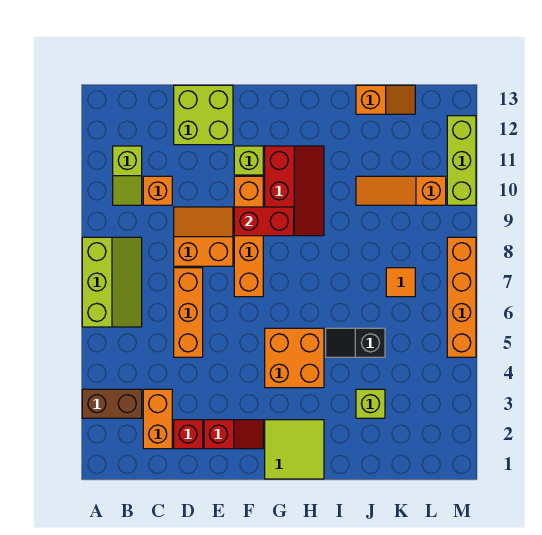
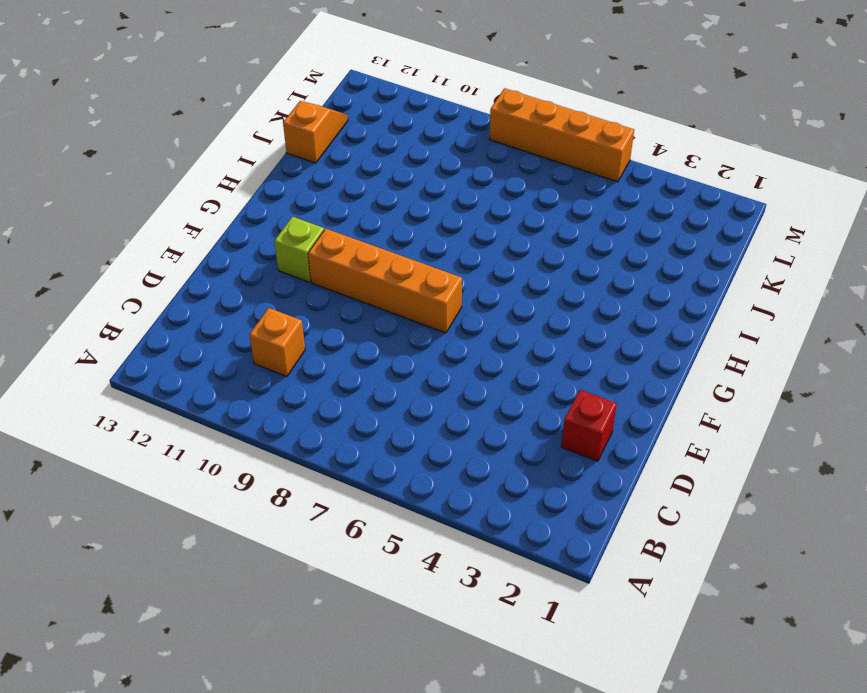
none -> brown 1x2 brick [82,389,142,418]
none -> lime 2x3 slope [82,237,142,327]
none -> lime 1x2 slope [113,146,142,205]

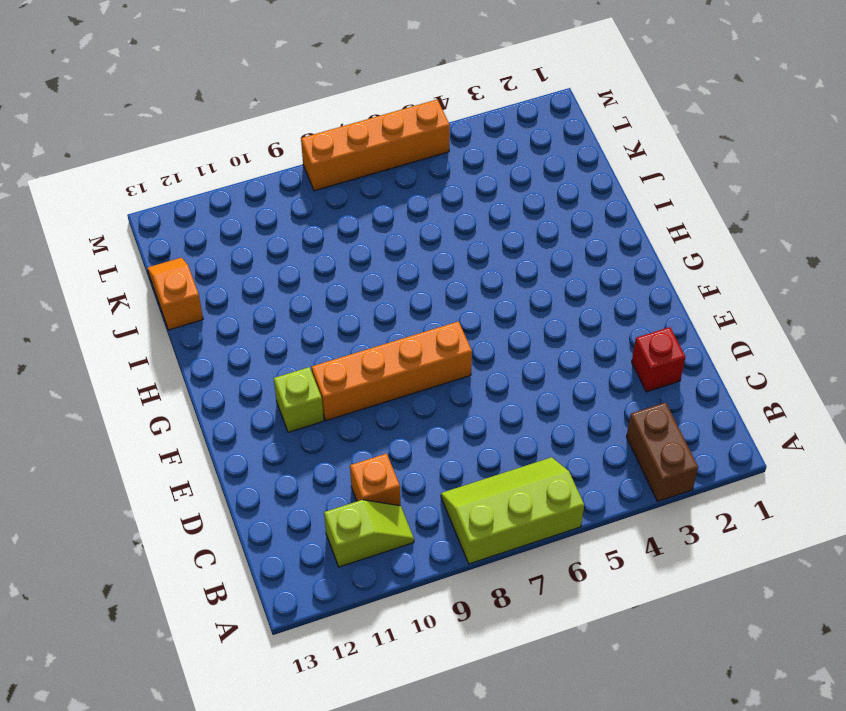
none -> orange 1x2 brick [143,389,172,449]
none -> orange 1x3 brick [174,268,203,357]
none -> orange 2x2 slope [174,207,233,266]

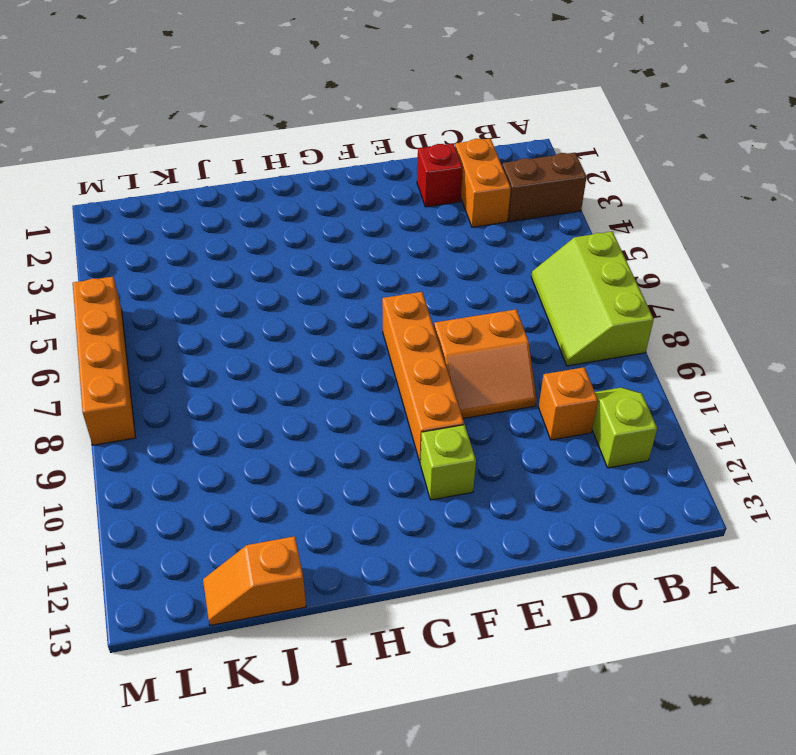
none -> orange 1x3 brick [174,268,203,357]
none -> lime 2x2 brick [174,85,233,145]
none -> red 1x2 slope [204,420,263,449]

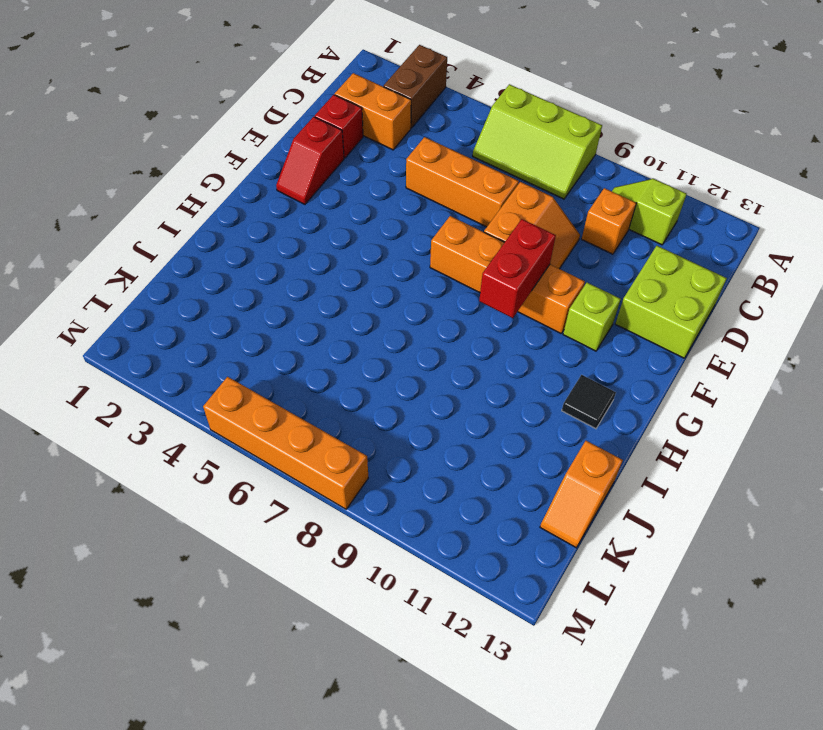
black 1x1 tile [562,375,616,429] -> none
none -> lime 2x2 tile [265,420,324,479]
none -> orange 2x2 brick [265,328,324,388]
none -> red 2x3 slope [265,146,324,236]

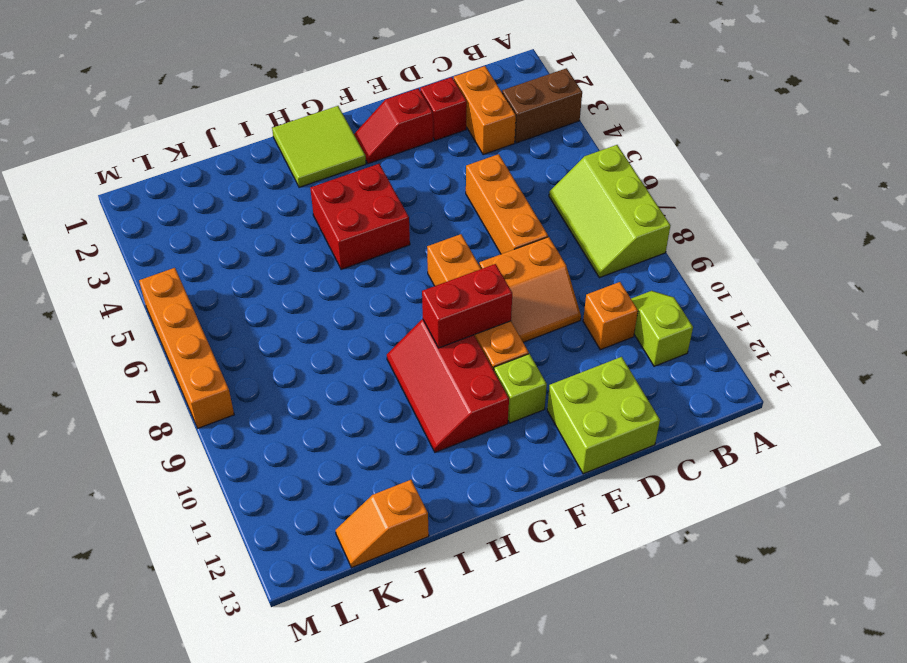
red 2x2 brick [310,164,410,270] -> orange 2x2 brick [265,328,324,388]
none -> black 1x2 slope [326,328,385,357]
none -> lime 1x1 brick [356,389,385,418]
none -> orange 1x3 slope [356,176,446,205]

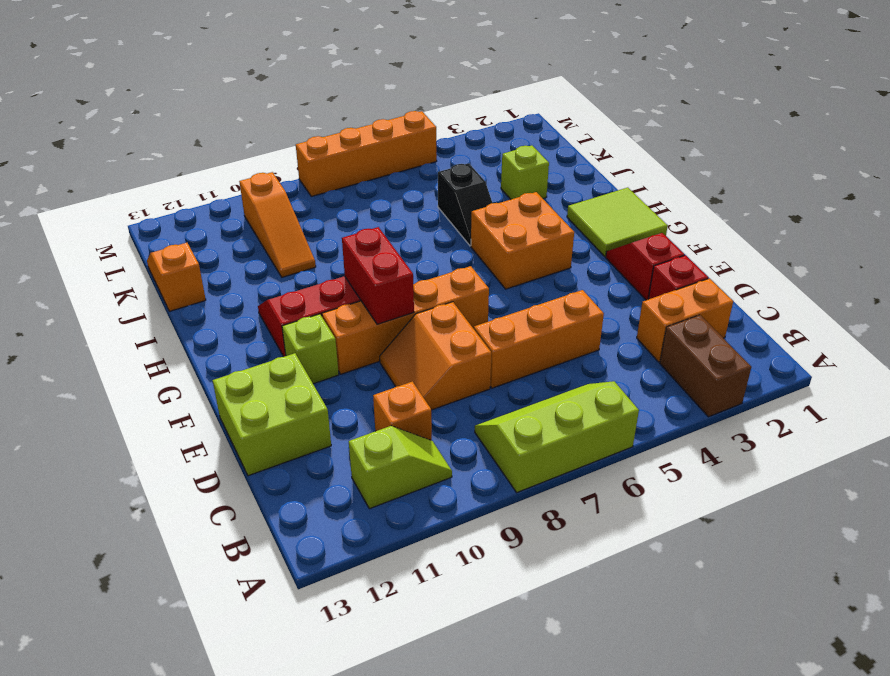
none -> orange 1x1 tile [386,268,415,297]
none -> lime 1x3 brick [447,116,476,205]

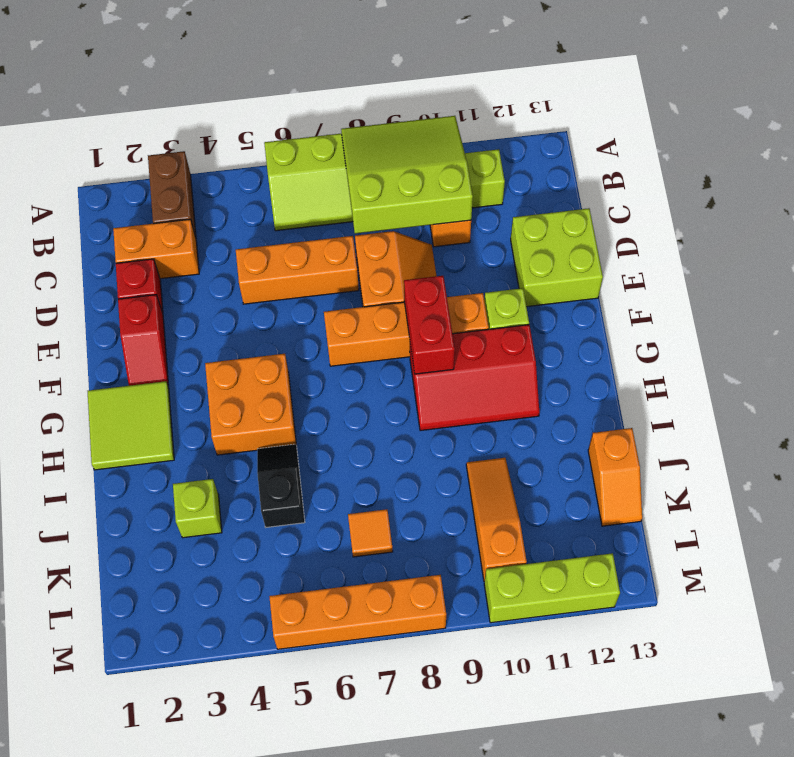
lime 3x3 slope [341,116,473,234] -> none

